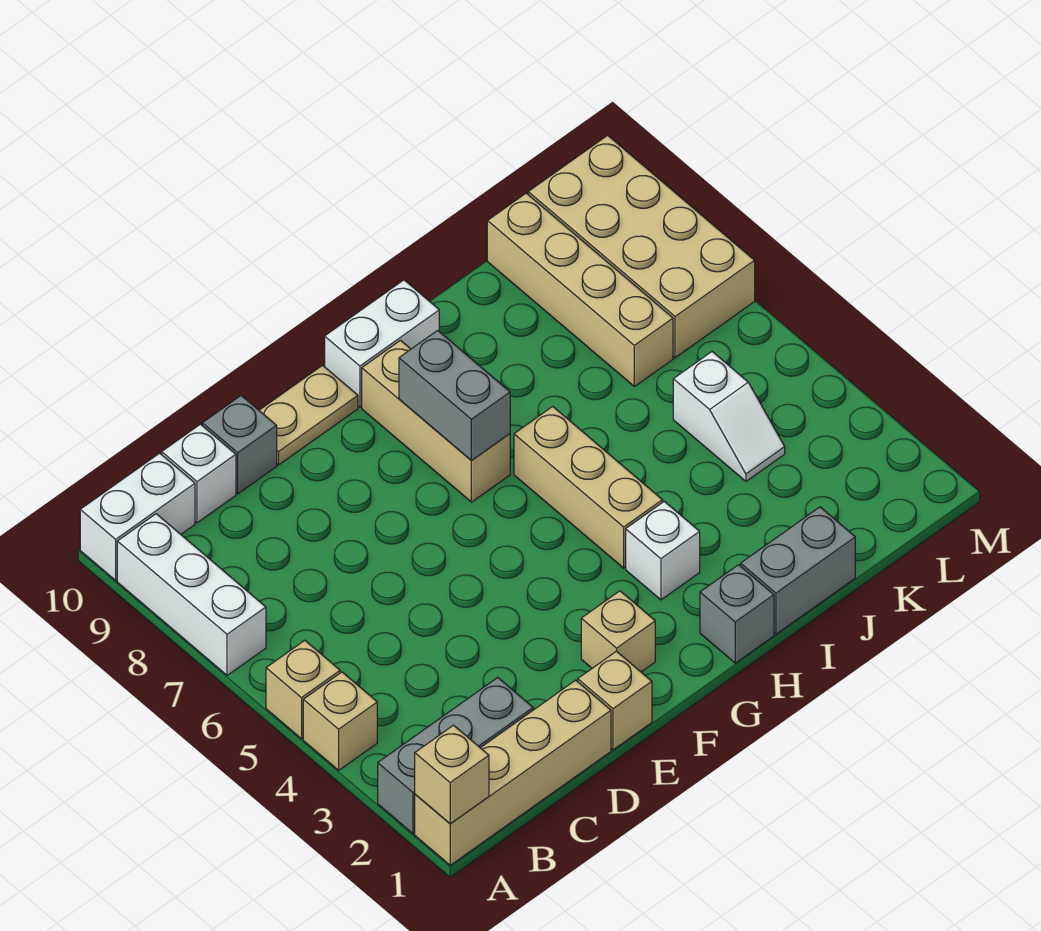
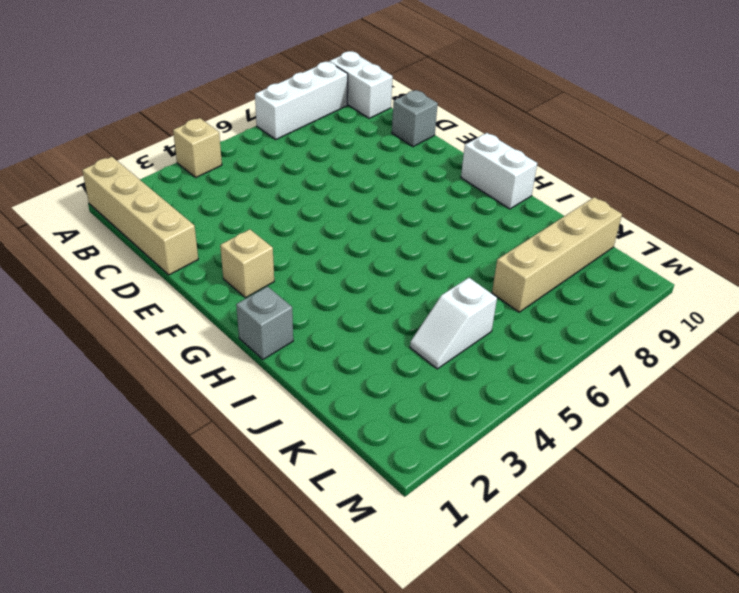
none -> grey 1x3 brick [378,678,533,834]
none -> tan 1x1 brick [266,640,340,739]
none -> white 1x1 brick [162,424,236,523]

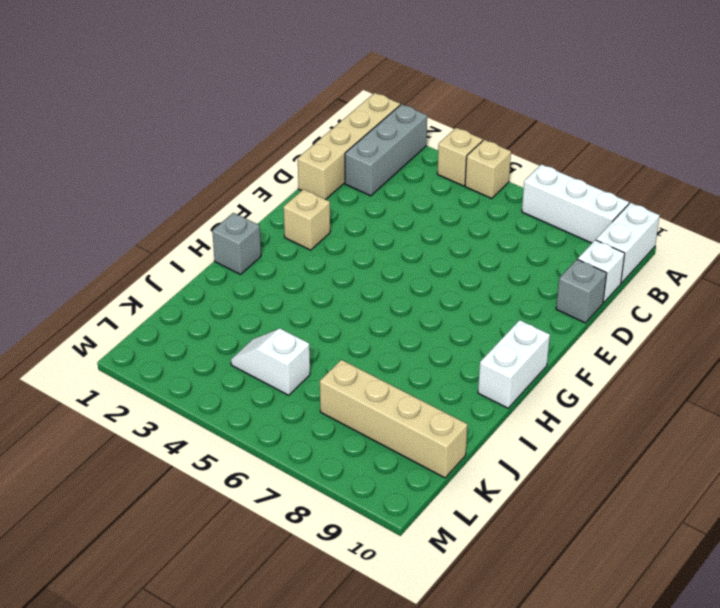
none -> tan 1x1 brick [578,651,652,750]
none -> tan 1x2 plate [259,365,358,465]
none -> tan 1x3 brick [362,340,510,502]

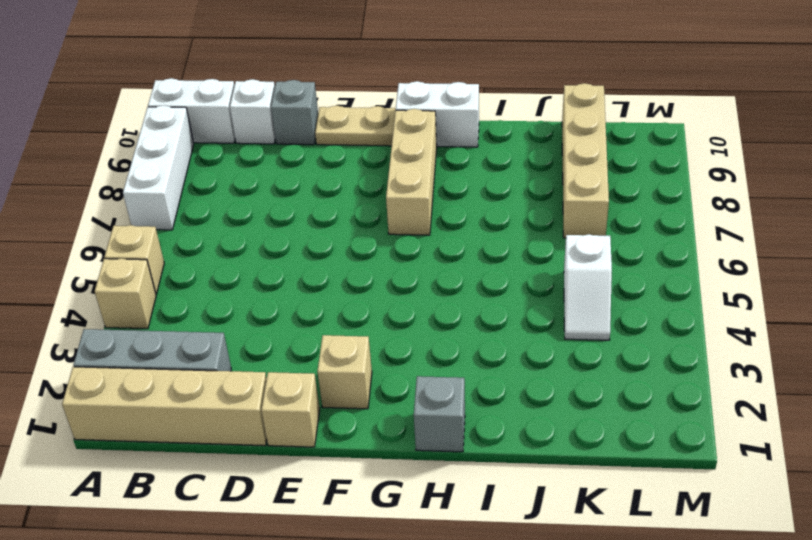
none -> white 1x1 brick [626,501,700,600]
none -> tan 1x3 brick [514,406,663,568]
none -> grey 1x2 brick [741,507,855,634]

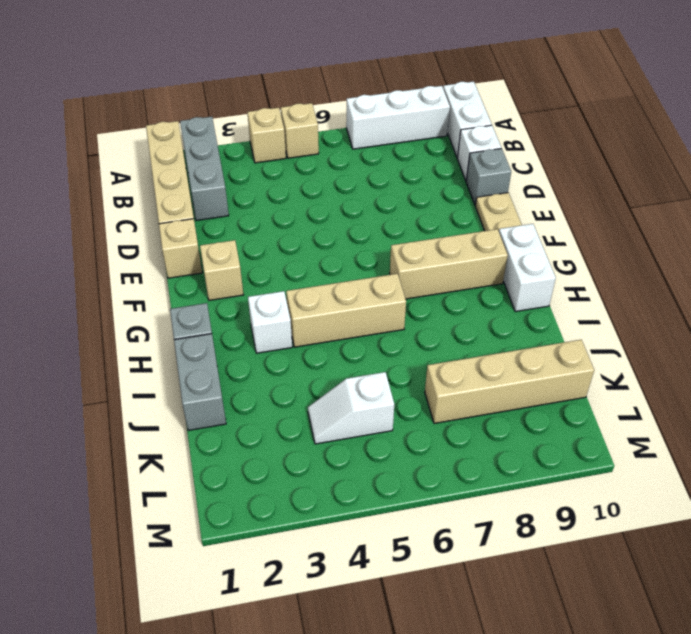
none -> tan 2x4 brick [528,135,755,358]
none -> tan 1x1 brick [415,725,489,824]
none -> grey 1x2 brick [399,330,510,460]

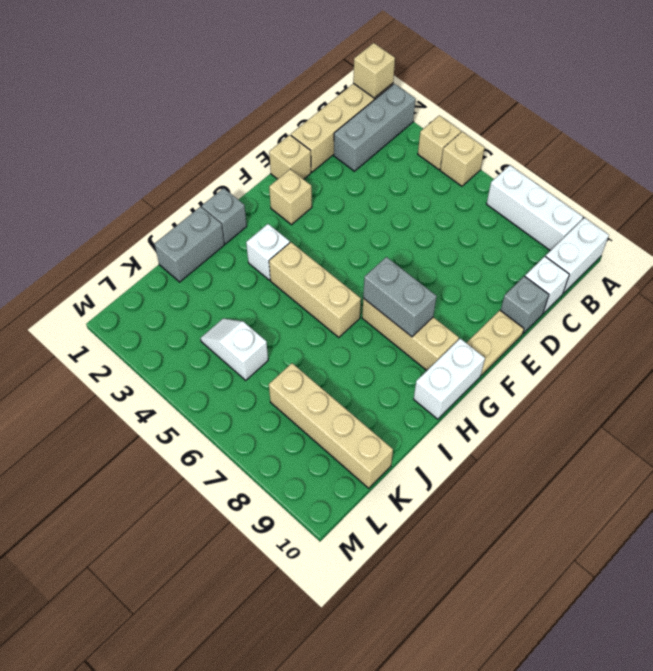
none -> tan 2x4 brick [528,135,755,358]

